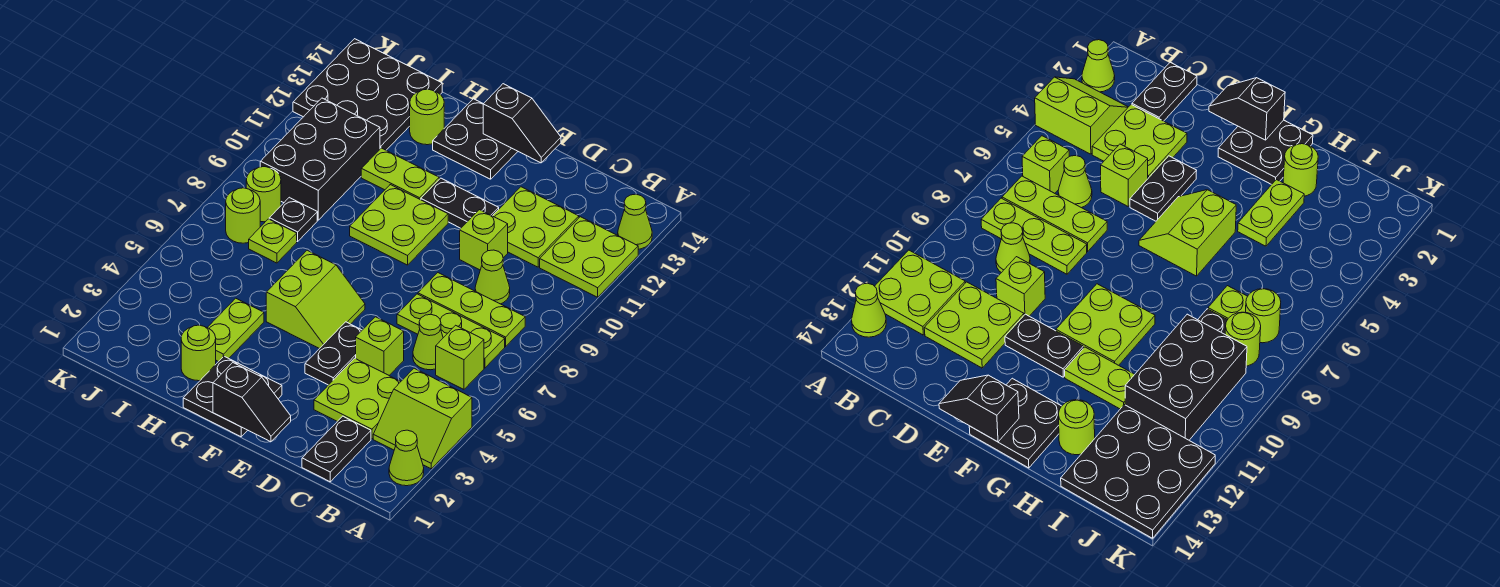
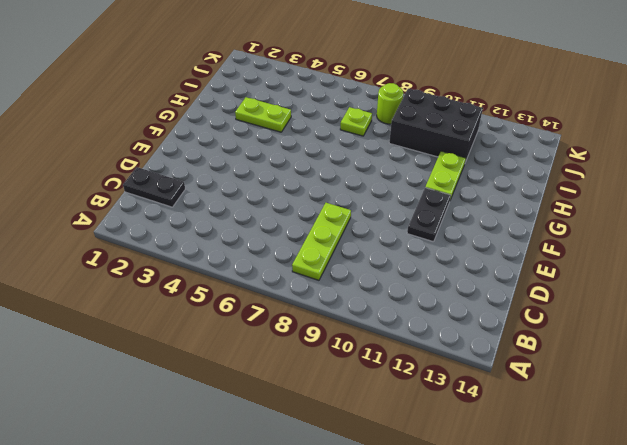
none -> lime 1x1 cone [389,430,424,486]
none -> lime 2x2 slope [373,368,472,469]
none -> lime 2x2 plate [540,217,638,297]
none -> lime 1x1 cone [618,194,652,249]

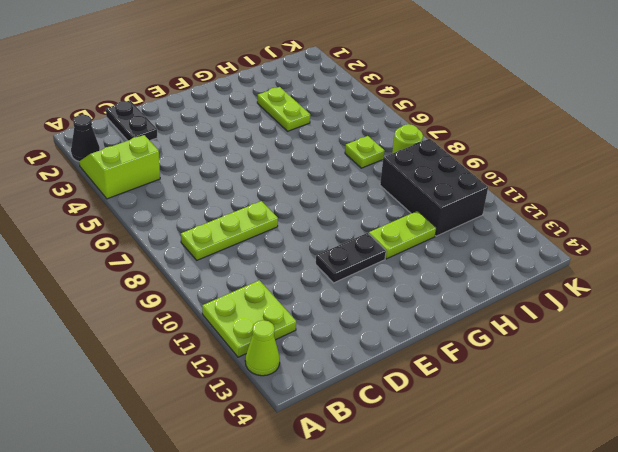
black 1x1 cone [71,115,100,161] -> lime 1x1 cone [389,430,424,486]
none -> lime 1x1 brick [436,325,484,389]
none -> lime 1x3 plate [397,294,505,368]
none -> lime 2x2 plate [314,358,401,439]
none -> lime 1x1 cone [413,315,443,370]

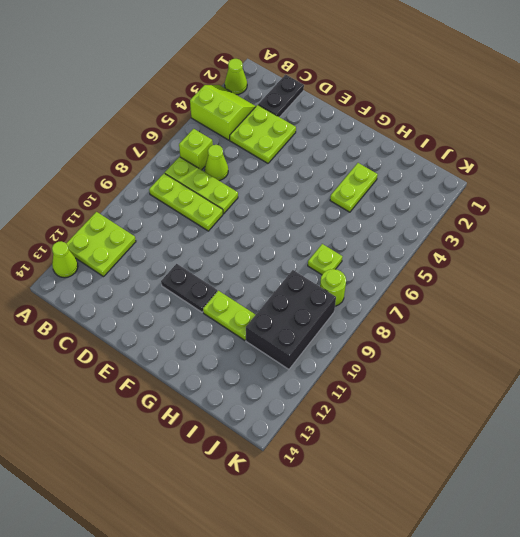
none -> lime 1x1 cone [475,250,510,304]
none -> lime 2x2 plate [493,187,579,267]
none -> lime 1x1 brick [356,317,404,375]
none -> lime 1x1 brick [460,210,508,270]

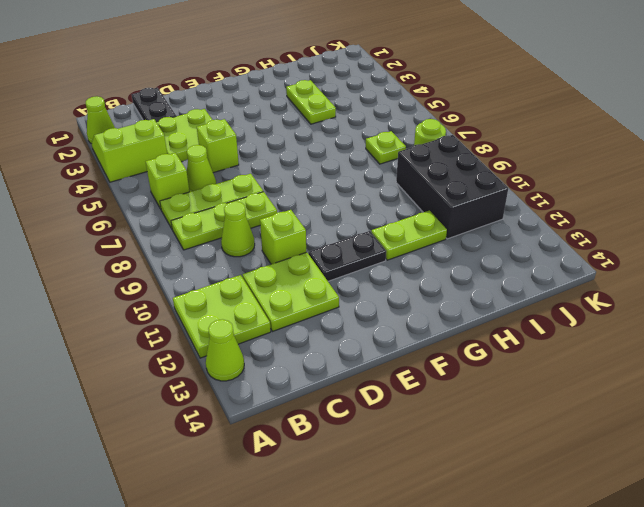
none -> black 1x2 plate [305,322,362,385]
none -> black 2x2 plate [183,356,282,437]
none -> lime 2x2 slope [266,250,365,349]
none -> lime 2x2 plate [350,185,448,265]

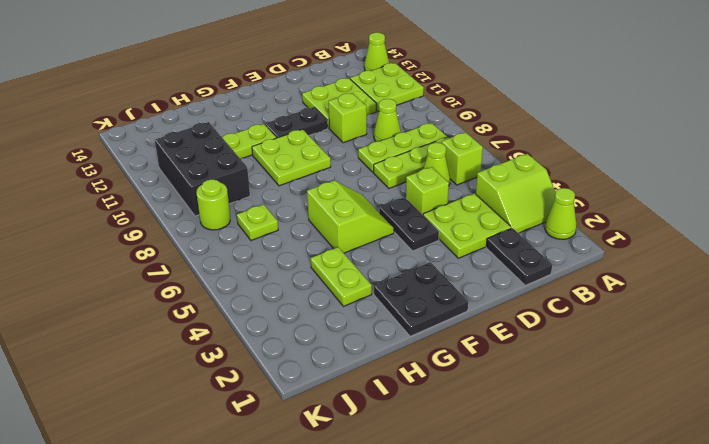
none -> black 2x2 plate [433,99,518,179]
none -> lime 1x1 round brick [181,325,216,381]
none -> lime 1x1 round brick [410,89,444,145]
none -> black 1x1 plate [269,197,317,242]

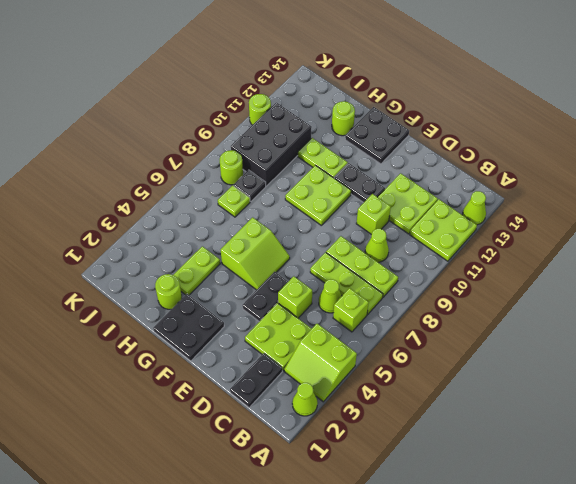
lime 1x1 round brick [249,94,271,125] -> lime 1x1 round brick moved to [226,188,260,243]
none -> black 3x3 plate [293,39,442,150]
none -> black 1x2 slope [213,363,291,442]
none -> black 1x2 slope [483,84,561,163]

